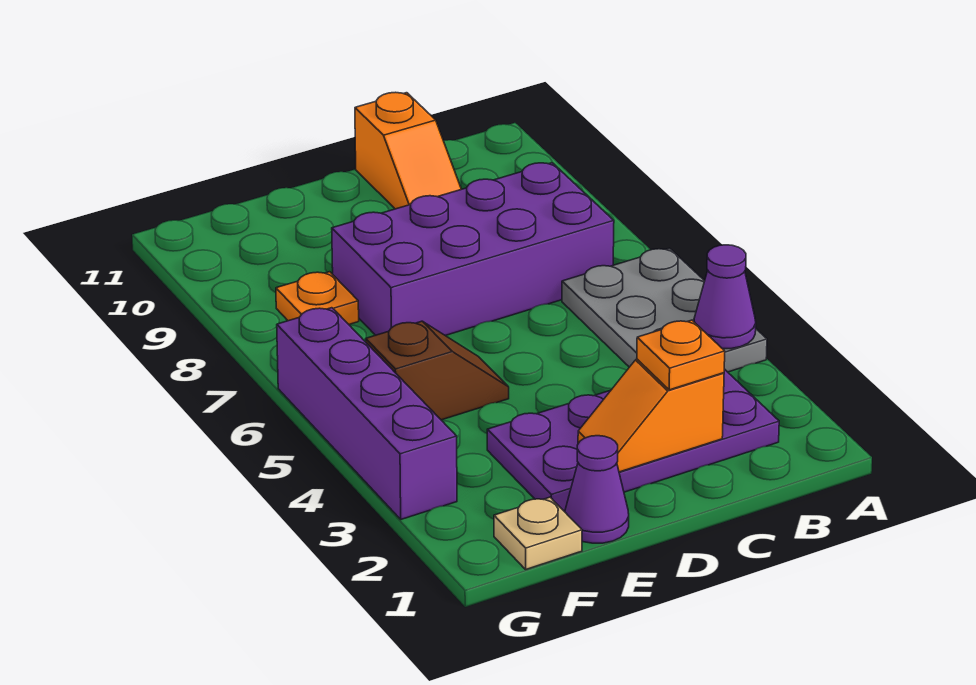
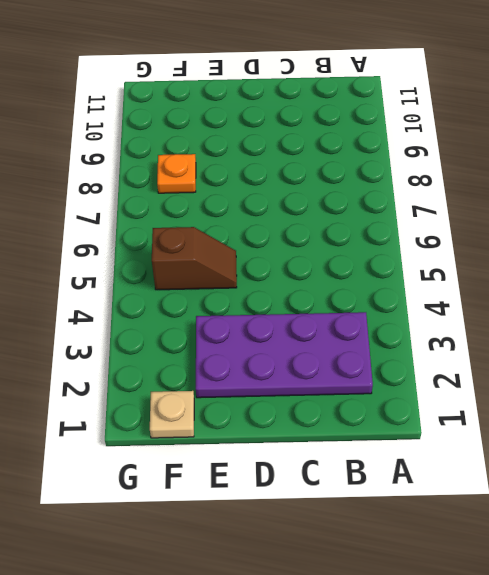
none -> grey 2x3 plate [562,248,767,372]
none -> purple 2x4 brick [332,163,614,336]
none -> orange 1x2 slope [355,92,461,209]

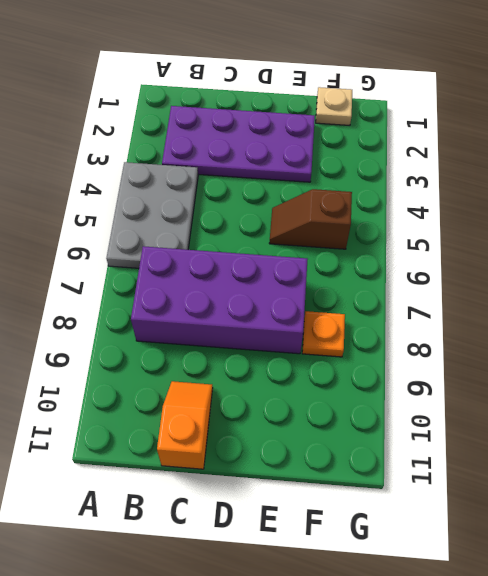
none -> purple 1x1 cone [565,436,629,543]
none -> purple 1x4 brick [277,308,457,519]
none -> purple 1x1 cone [694,245,756,349]

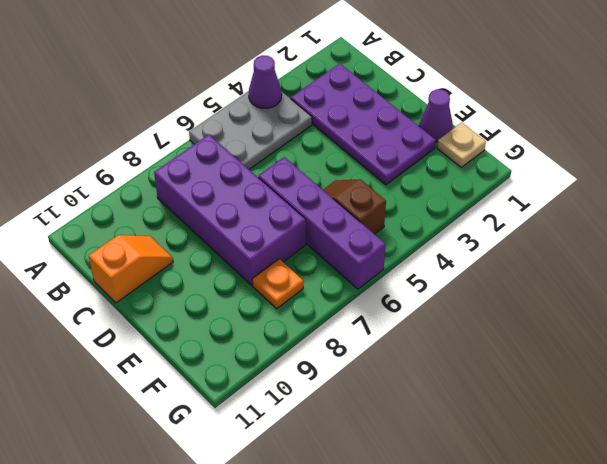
purple 1x4 brick [258,157,386,289] -> purple 1x4 brick turned to [277,308,457,519]
none -> orange 1x2 slope [578,359,724,472]
none -> orange 1x1 plate [637,320,725,390]

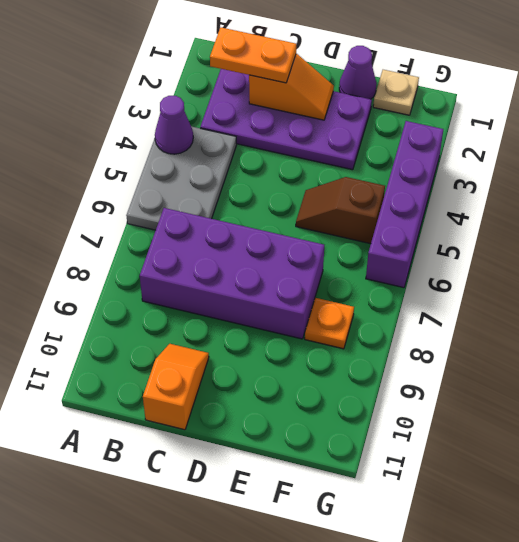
orange 1x2 plate [210,28,296,83] -> orange 1x1 plate [637,320,725,390]

